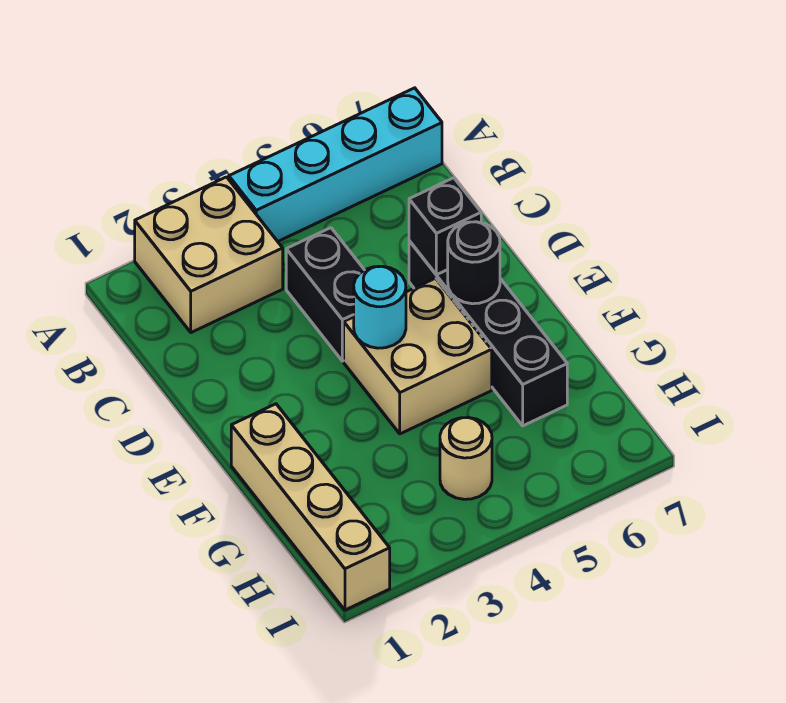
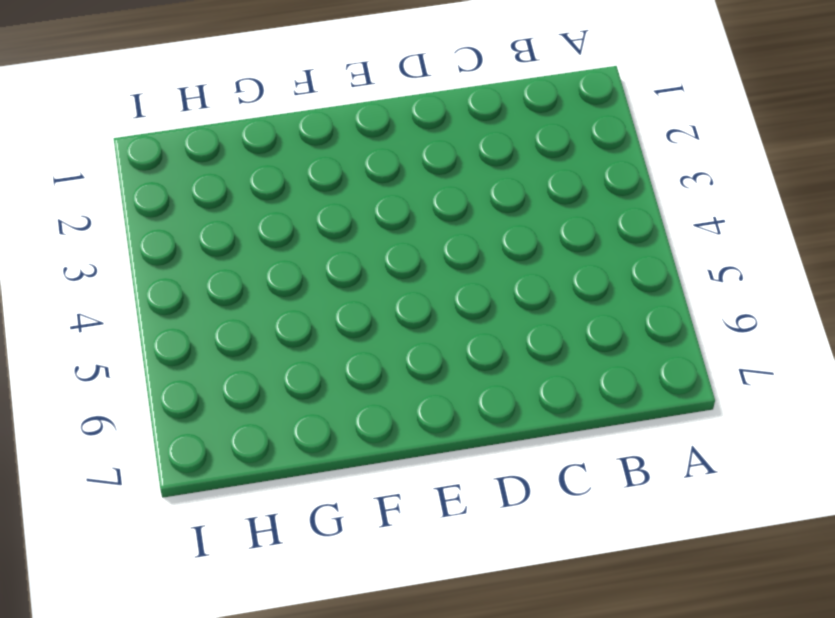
none -> tan 2x2 brick [135,177,283,333]
none -> cyan 1x4 brick [229,88,442,241]

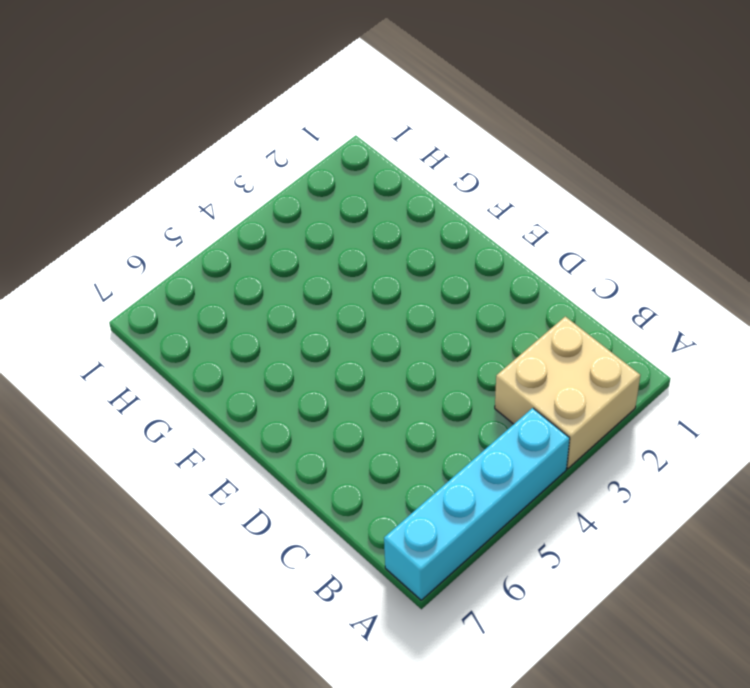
none -> black 1x2 brick [286,228,364,361]
none -> black 1x4 brick [409,241,567,426]

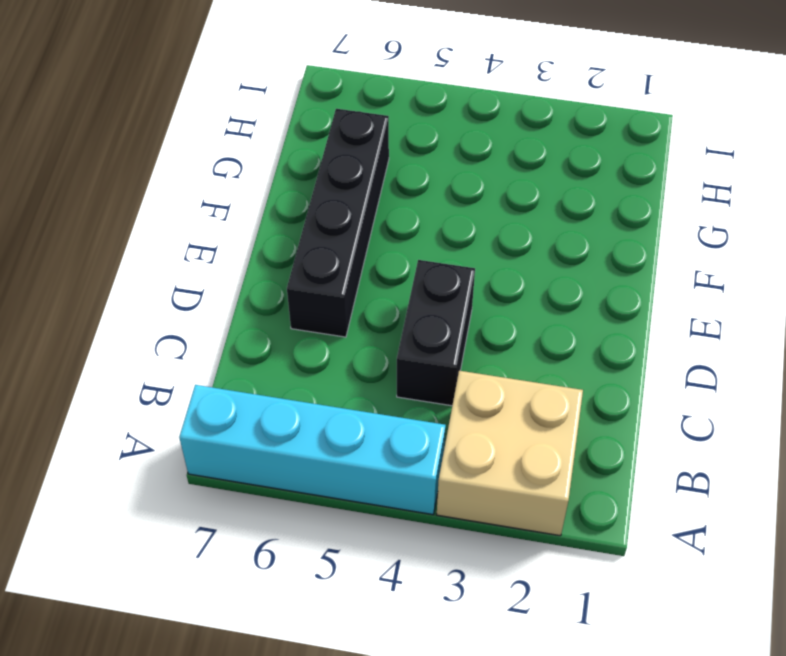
none -> tan 2x2 brick [344,278,492,434]
none -> tan 1x4 brick [231,404,390,610]

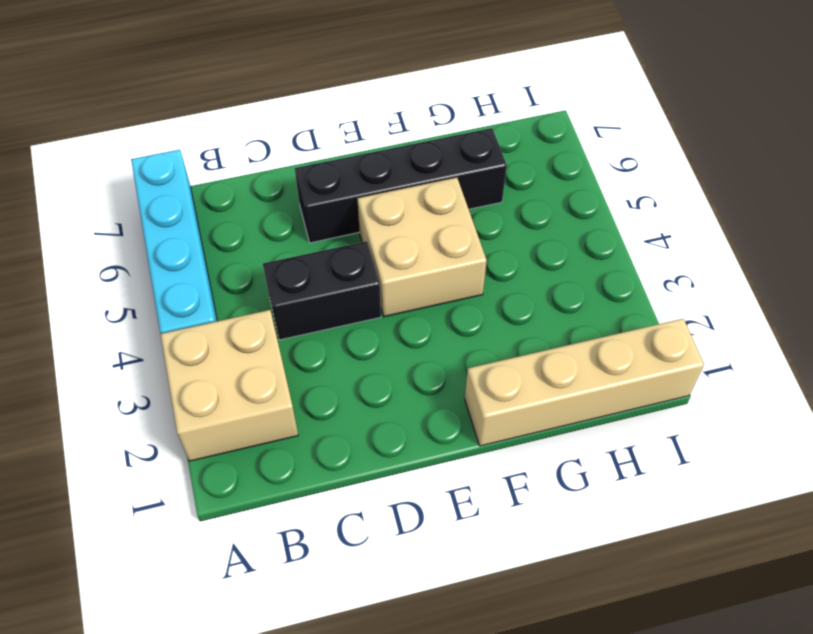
none -> tan 1x1 round brick [440,417,492,499]
none -> black 1x1 brick [409,178,481,275]

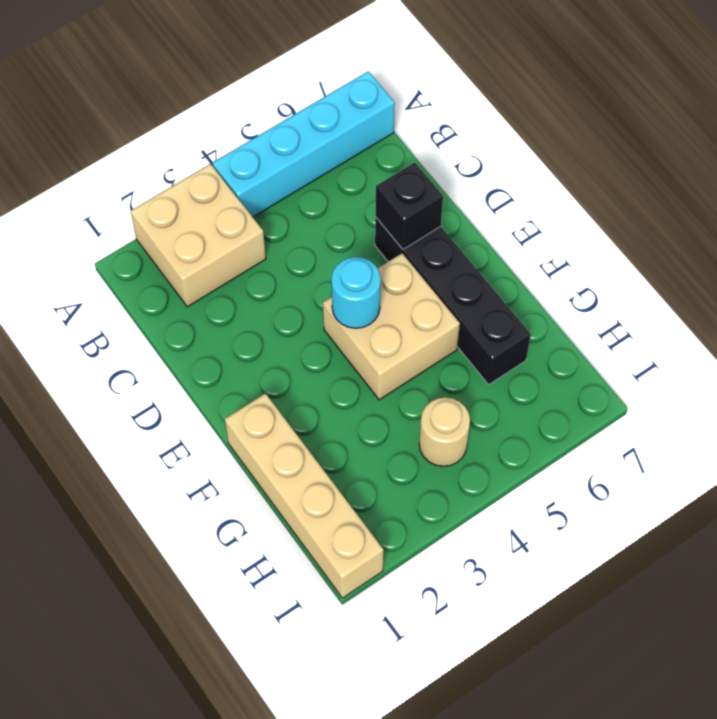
none -> black 1x2 brick [286,228,364,361]
none -> black 1x1 round brick [448,222,500,304]

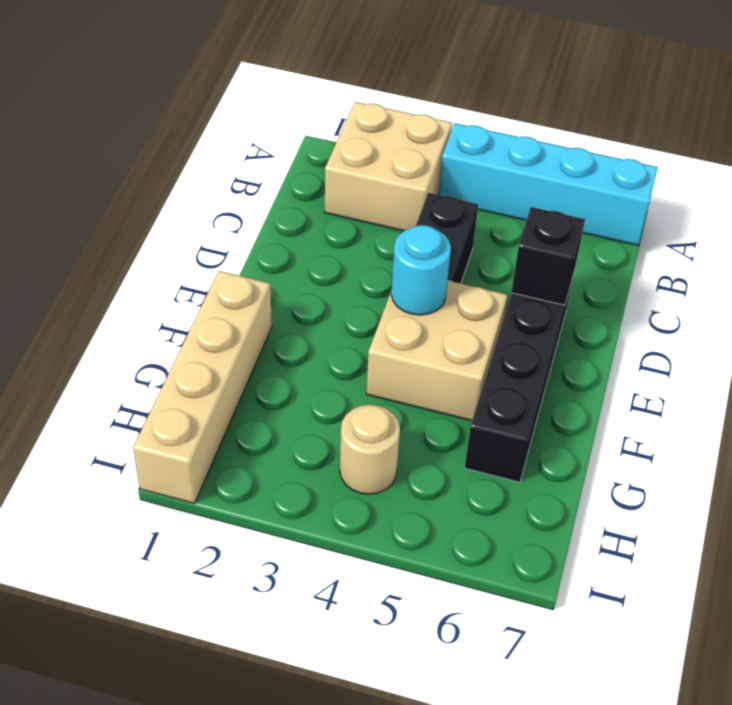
none -> black 1x1 round brick [448,222,500,304]

